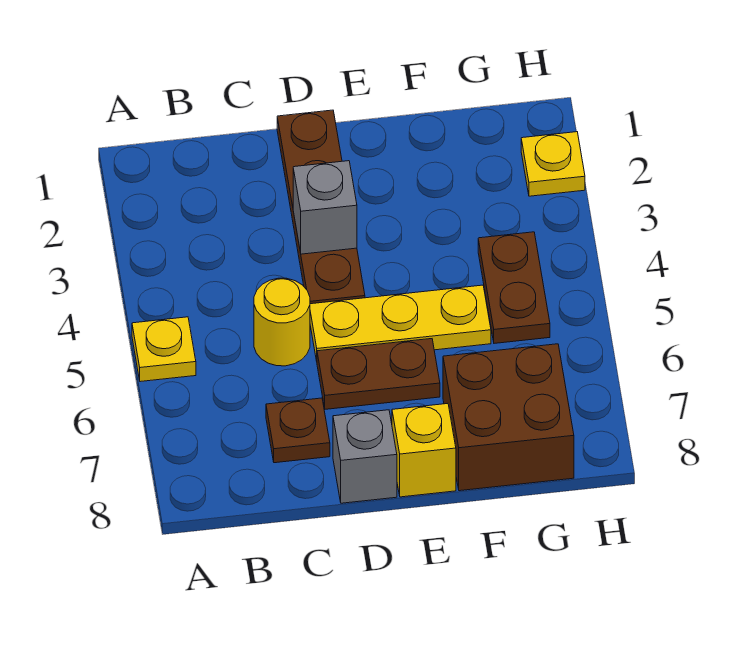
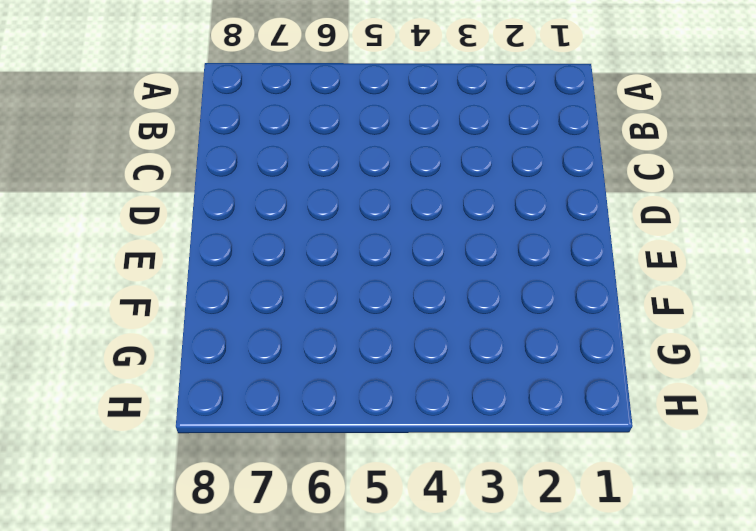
none -> yellow 1x1 plate [132,317,196,382]
none -> yellow 1x1 round brick [254,278,310,366]
none -> brown 1x1 plate [266,398,330,463]

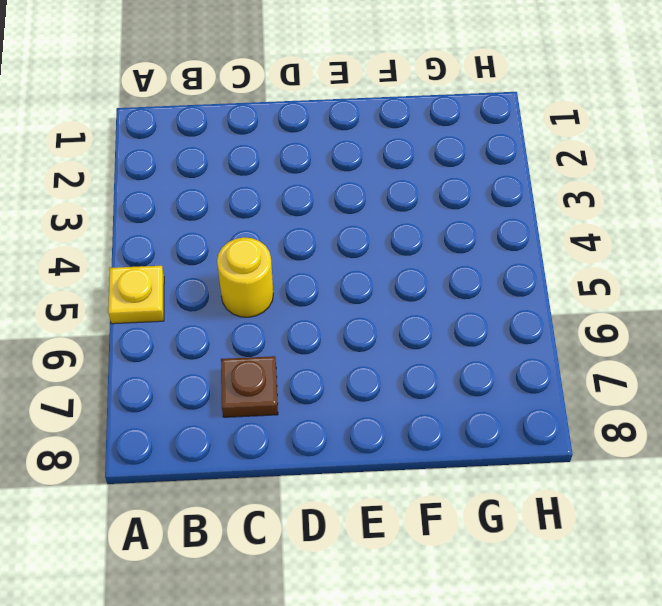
none -> brown 1x4 plate [277,110,365,304]
none -> yellow 1x3 plate [310,285,491,361]
none -> brown 1x2 plate [317,339,440,409]

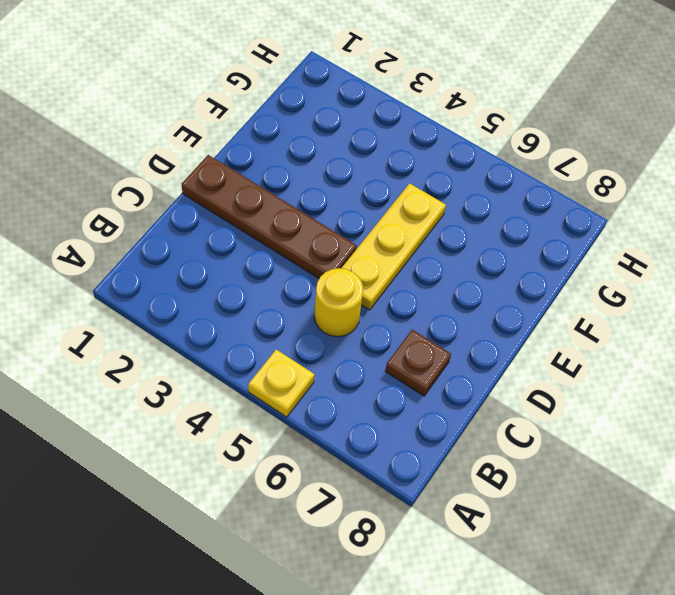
none -> brown 1x2 plate [317,339,440,409]
none -> grey 1x1 brick [333,410,397,503]
none -> yellow 1x1 brick [392,404,456,497]

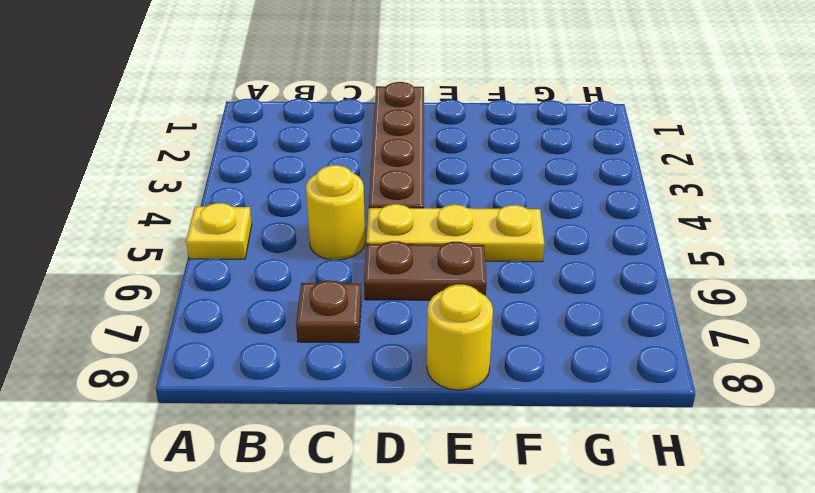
yellow 1x1 round brick [427,285,493,390] -> yellow 1x1 brick [392,404,456,497]
none -> grey 1x1 brick [333,410,397,503]
none -> brown 2x2 brick [443,344,574,491]
none -> brown 1x2 plate [478,232,550,343]

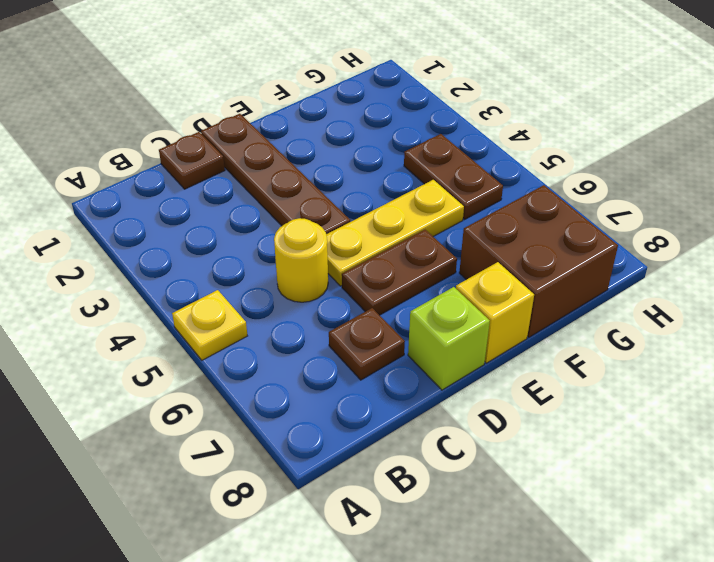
brown 1x1 plate [159,132,225,189] -> none
lime 1x1 brick [408,287,490,390] -> grey 1x1 brick [333,410,397,503]
none -> yellow 1x1 plate [521,132,585,196]
none -> grey 1x1 brick [293,161,357,254]

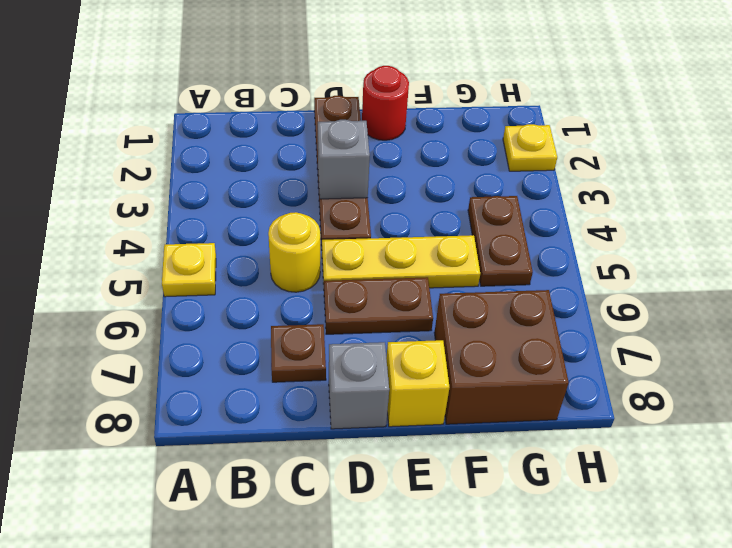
red 1x1 round brick [362,66,409,140] -> none

